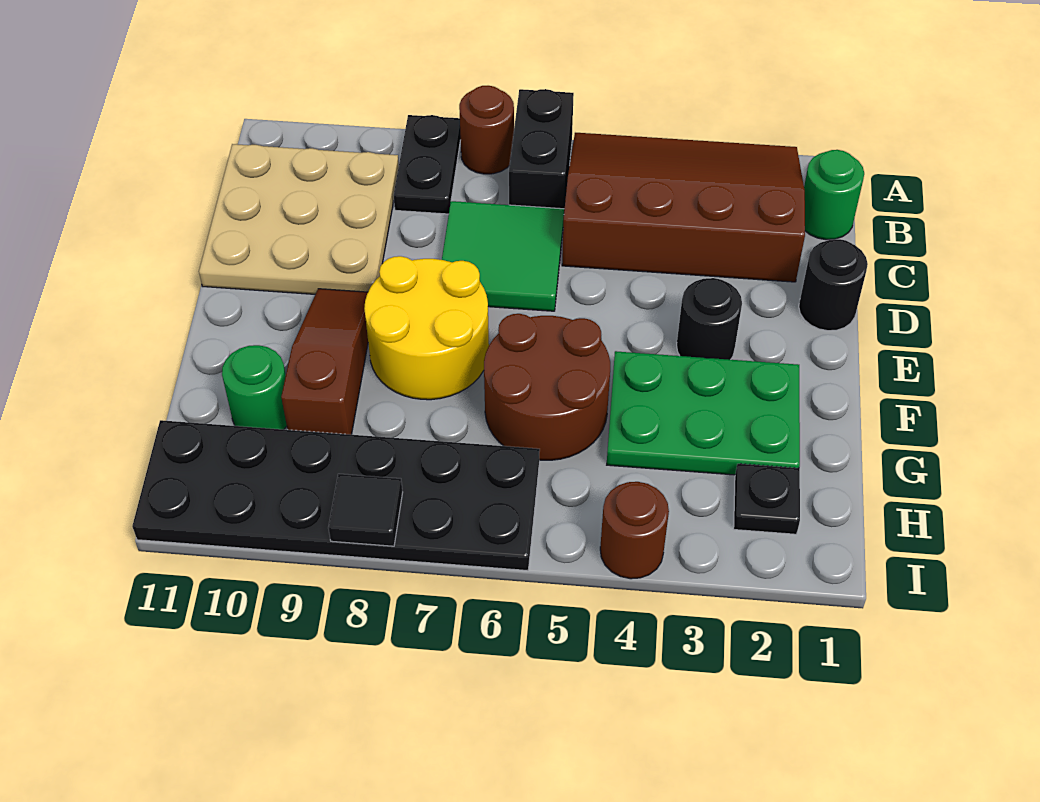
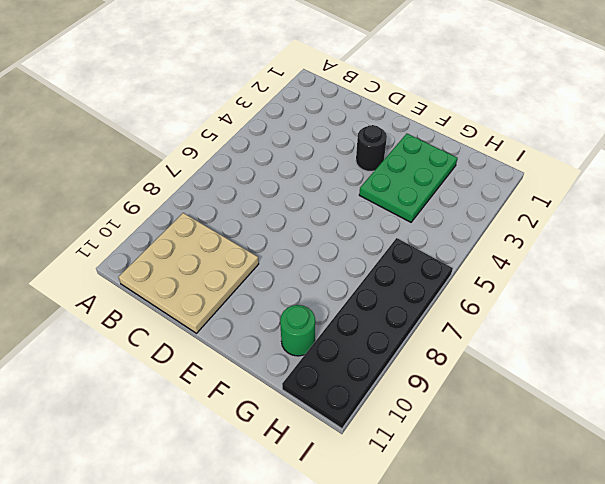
none -> brown 3x4 slope [562,133,805,282]
none -> black 1x2 brick [509,89,574,210]
none -> brown 1x1 round brick [459,86,514,174]

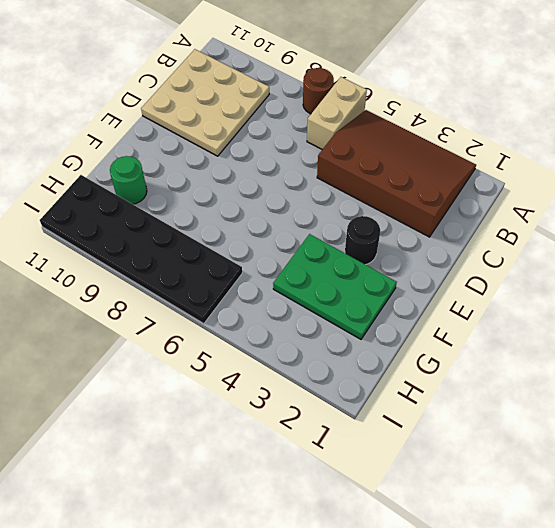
tan 1x2 brick [307,77,367,150] -> black 1x2 brick [509,89,574,210]
none -> black 1x2 plate [394,115,461,214]
none -> green 1x1 round brick [804,150,864,240]
none -> green 2x2 tile [442,201,564,311]

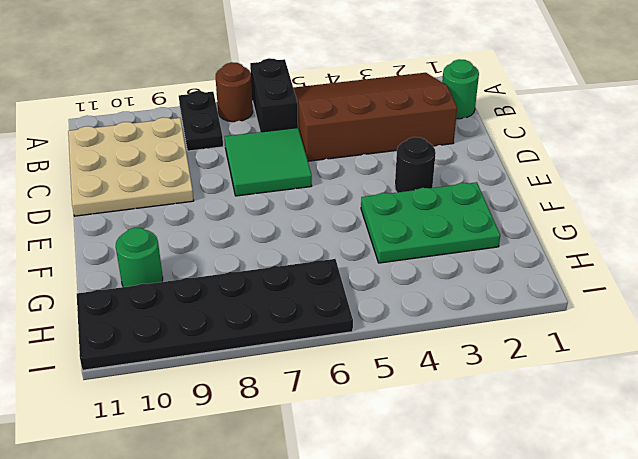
none -> black 1x1 round brick [799,239,868,331]
none -> yellow 2x2 round brick [364,256,489,400]
none -> brown 1x3 slope [281,289,368,435]

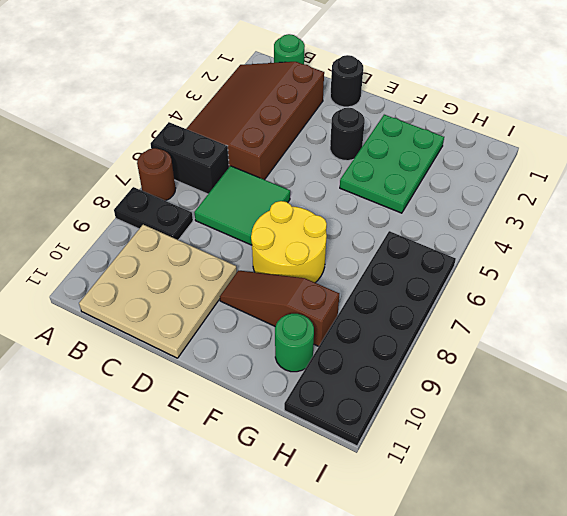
none -> brown 2x2 round brick [484,314,610,460]
none -> black 1x1 plate [734,464,800,534]
none -> brown 1x1 round brick [600,482,669,579]

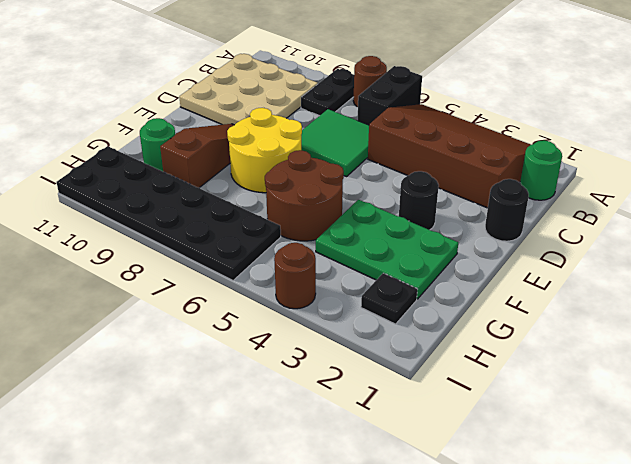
none -> black 1x1 tile [328,474,403,546]

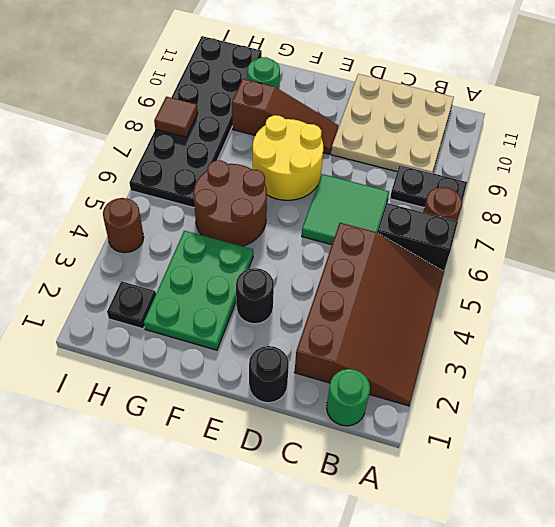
brown 1x1 tile [154,97,198,137] -> black 1x1 tile [328,474,403,546]

